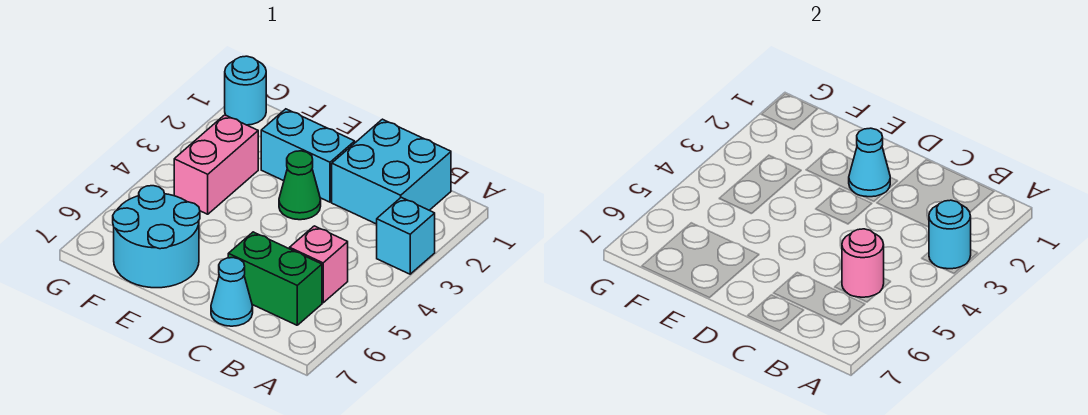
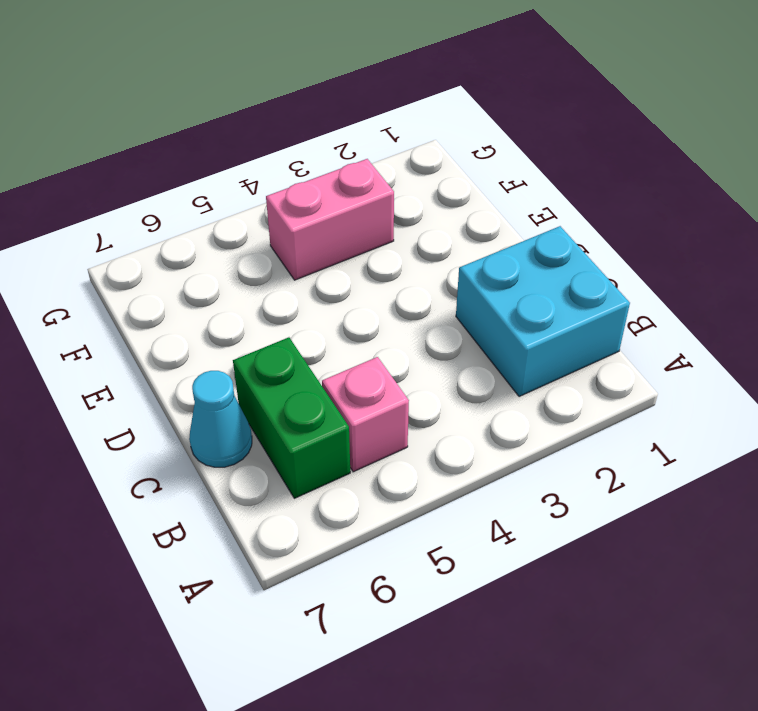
none -> cyan 1x1 brick [377,197,435,274]
none -> cyan 1x2 brick [261,109,355,202]
none -> green 1x1 cone [279,151,321,220]

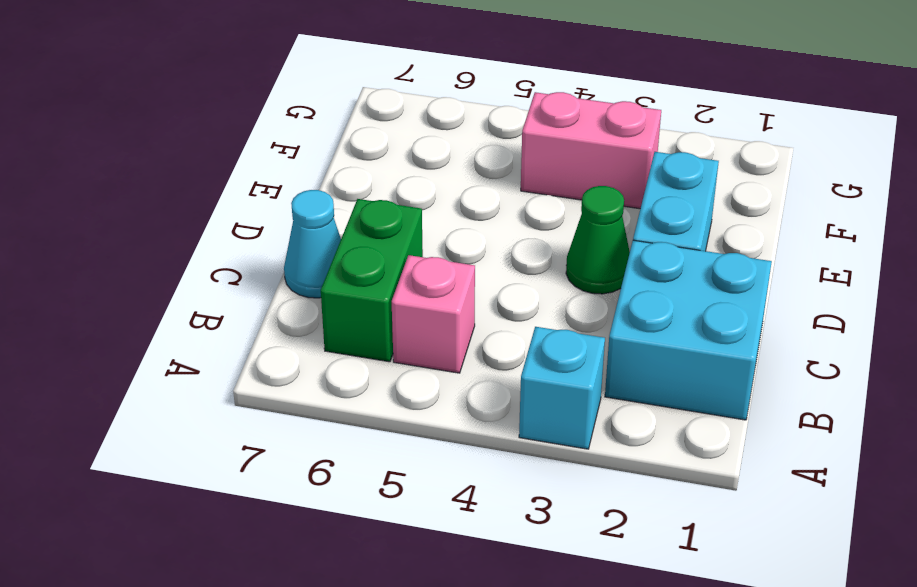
none -> cyan 2x2 round brick [113,186,200,288]
none -> cyan 1x1 round brick [225,56,266,125]
none -> cyan 1x1 round brick [929,200,971,269]

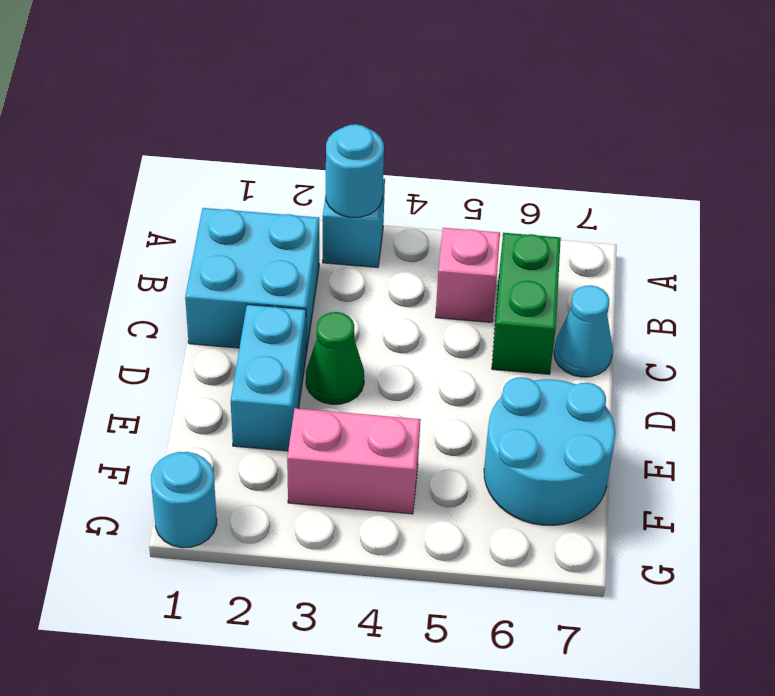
none -> pink 1x1 round brick [842,229,884,297]
none -> cyan 1x1 cone [849,128,890,197]

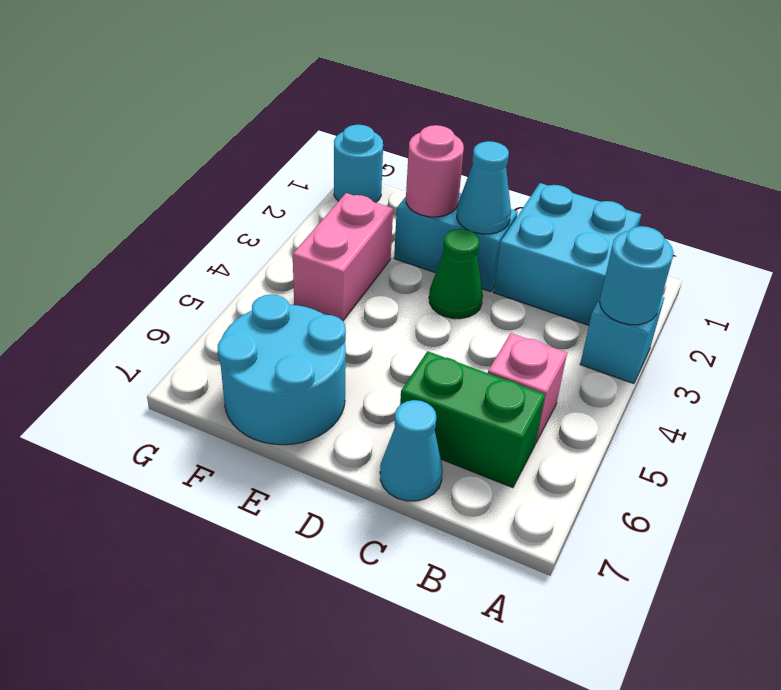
pink 1x1 round brick [406,125,464,217] -> pink 1x1 round brick moved to [842,229,884,297]

